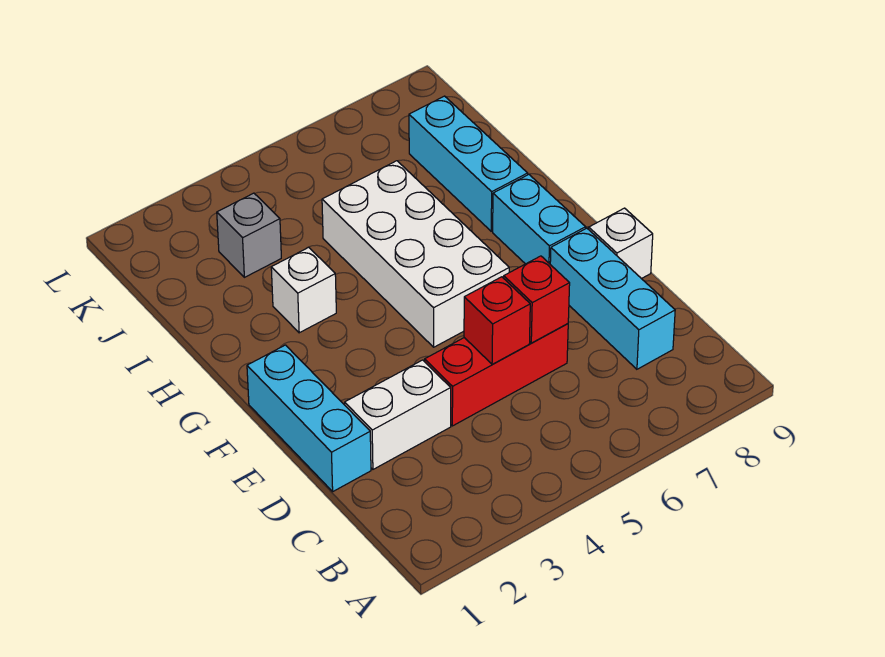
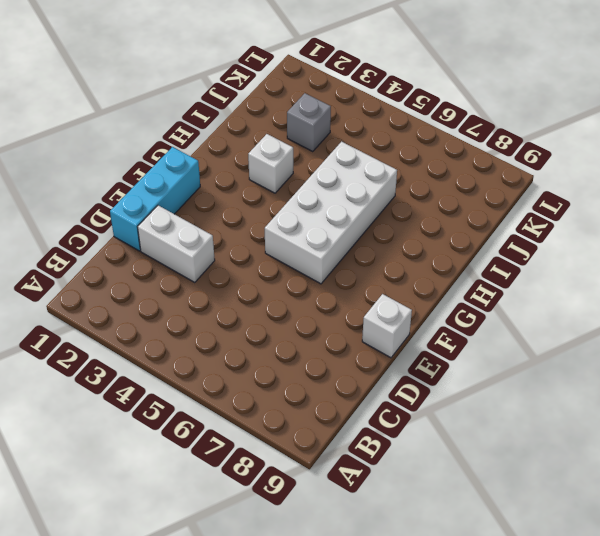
none -> cyan 1x3 brick [550,228,675,369]
none -> red 1x3 brick [425,324,568,426]
none -> cyan 1x2 brick [493,175,586,264]

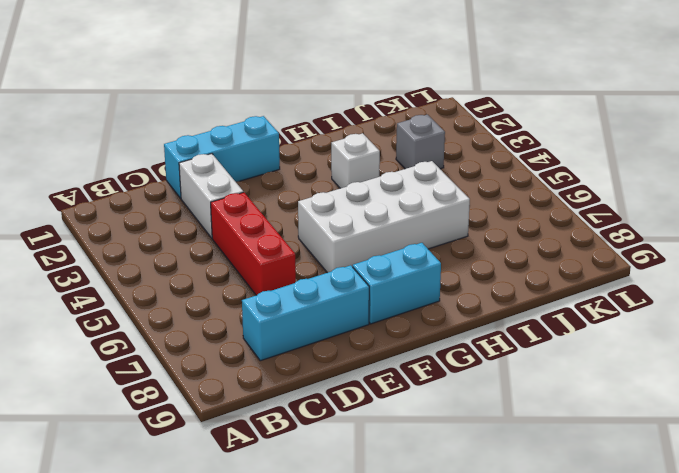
none -> white 1x1 brick [589,208,653,279]
none -> cyan 1x3 brick [409,96,528,231]
none -> red 1x1 brick [464,277,530,365]

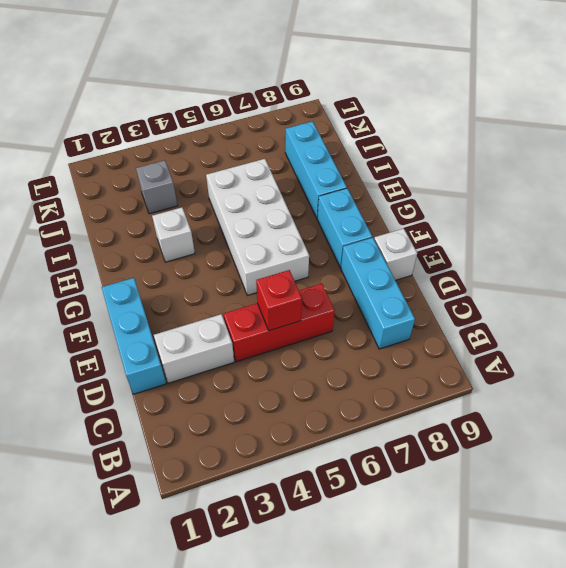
none -> red 1x1 brick [504,256,570,343]

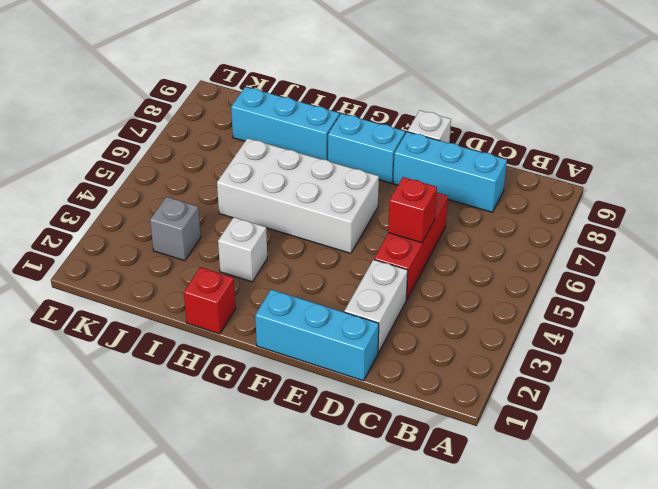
red 1x1 brick [184,267,236,334] -> red 1x1 brick moved to [504,256,570,343]

